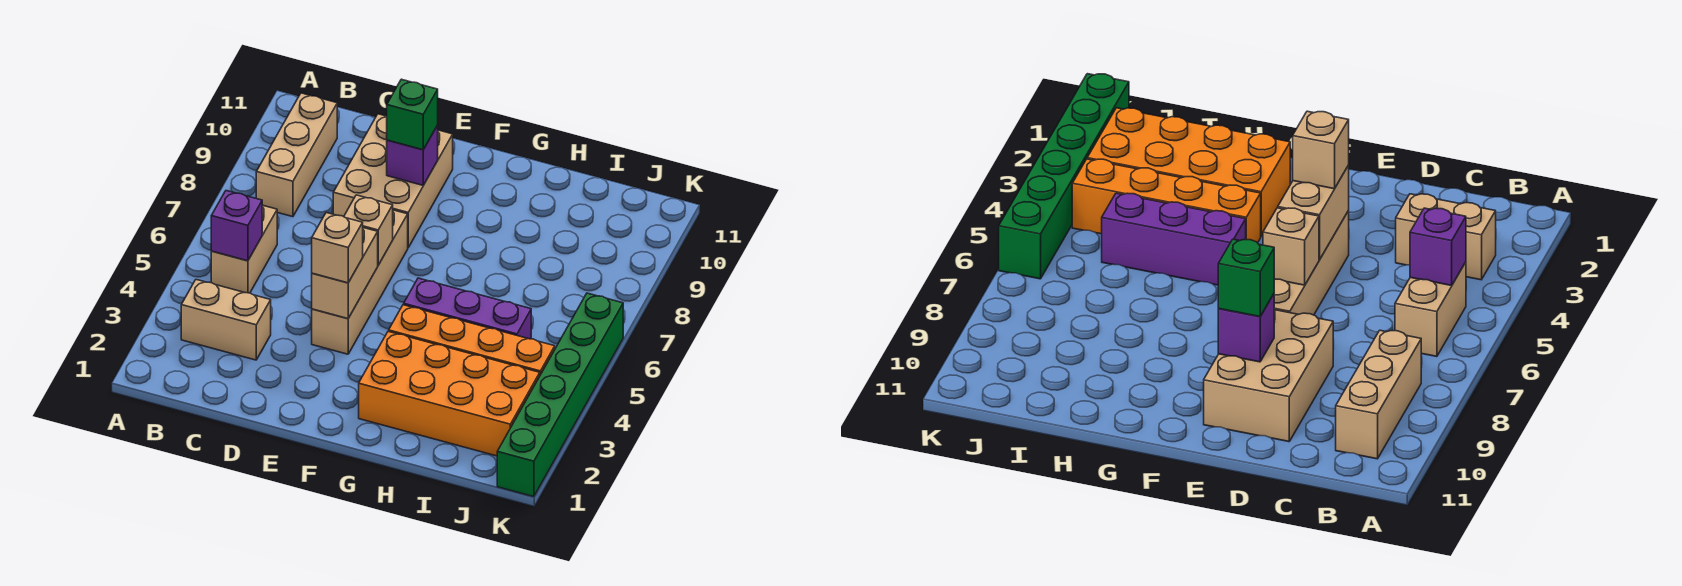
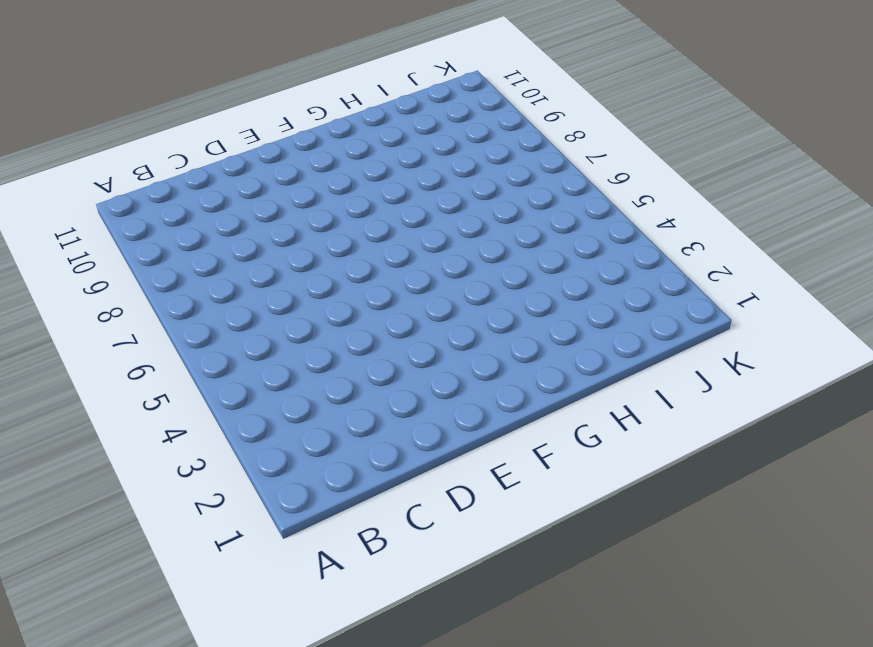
none -> tan 1x2 brick [181,280,271,360]
none -> tan 1x2 brick [211,205,277,293]
none -> tan 1x3 brick [256,93,337,217]

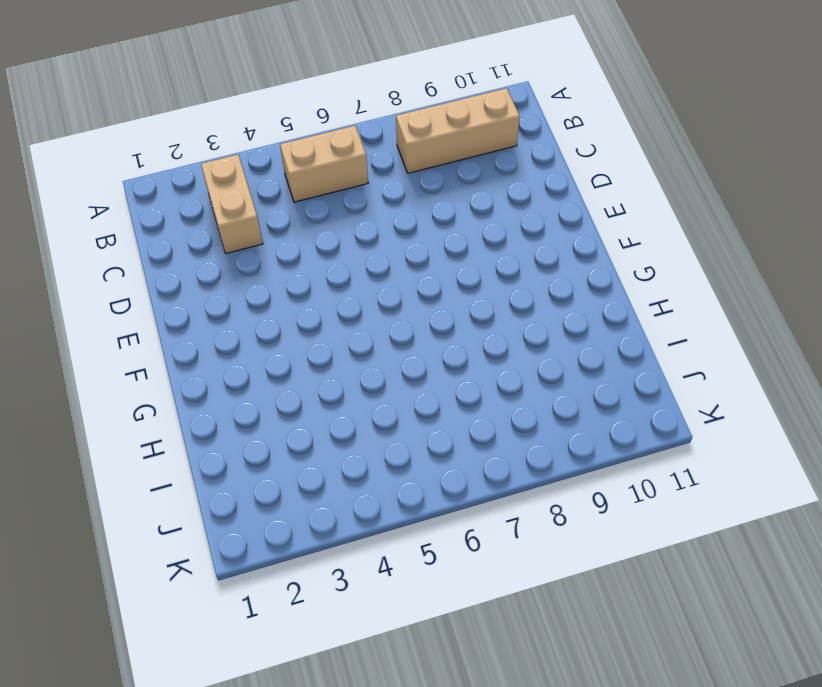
none -> tan 2x3 brick [333,114,453,247]
none -> tan 1x4 brick [312,210,408,354]
none -> orange 2x4 brick [359,331,540,456]

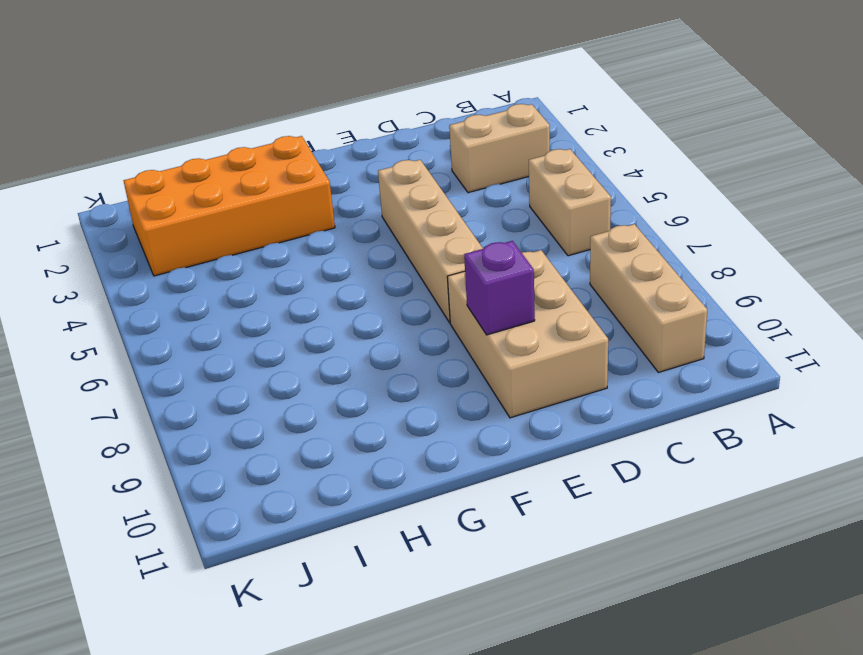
none -> orange 1x4 brick [389,305,555,375]
none -> purple 1x3 brick [404,278,531,339]
none -> green 1x6 brick [497,293,623,497]

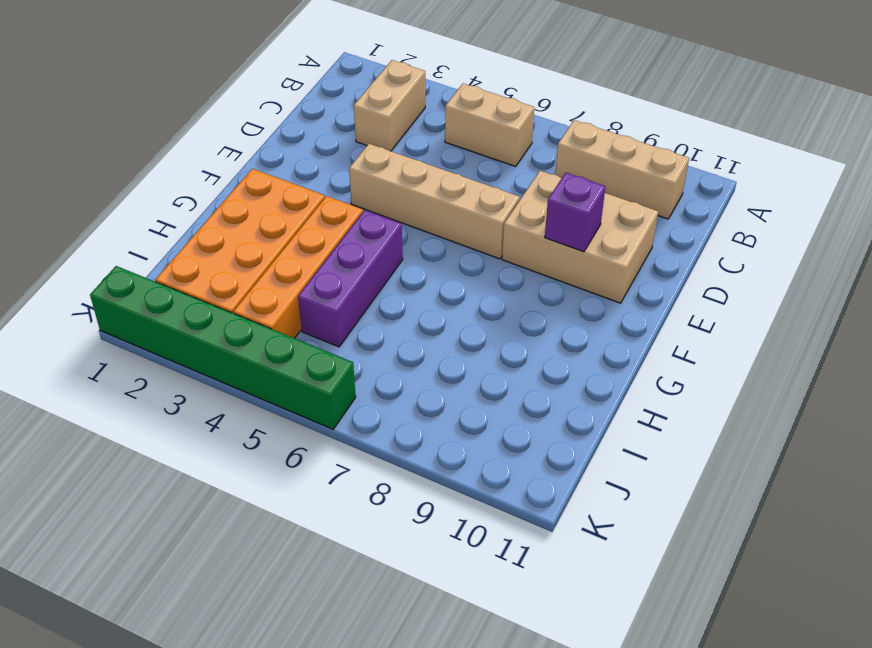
none -> purple 1x1 brick [211,191,262,261]
none -> tan 1x2 brick [312,228,378,319]
none -> tan 1x1 brick [344,195,393,265]

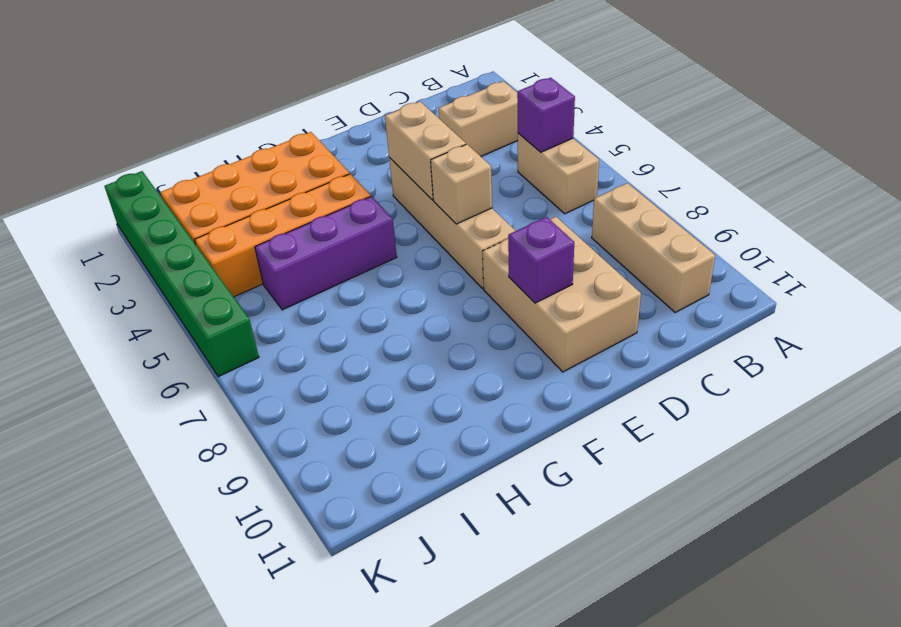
none -> tan 1x1 brick [312,213,363,283]
none -> green 1x1 brick [387,79,438,150]

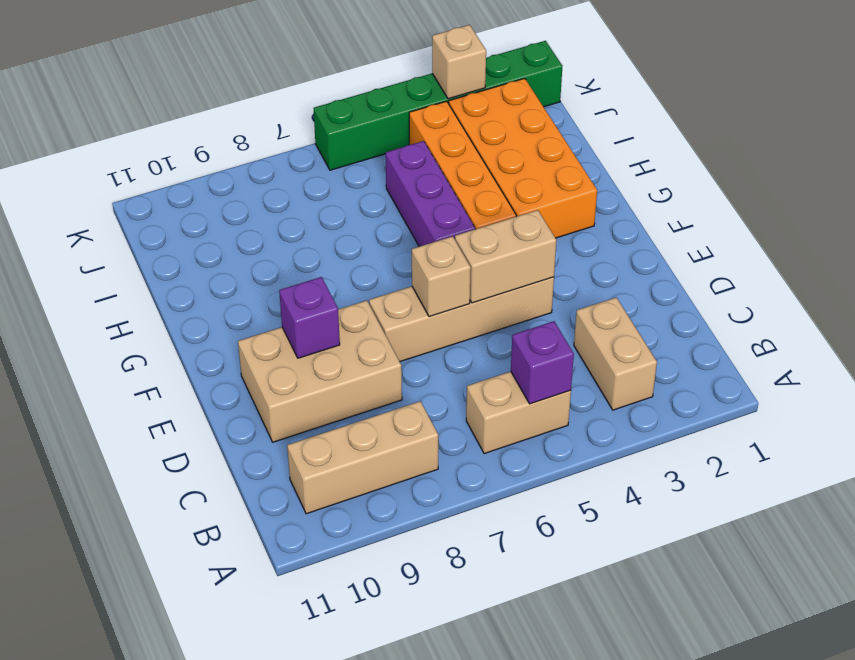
tan 1x1 brick [432,25,486,99] -> tan 1x1 brick moved to [312,213,363,283]
none -> green 1x1 brick [387,79,438,150]

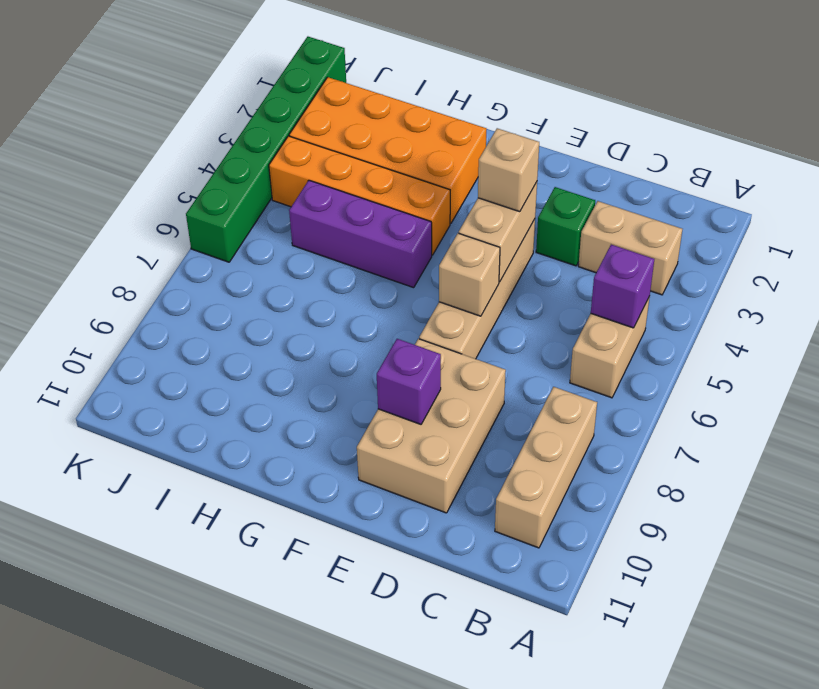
green 1x1 brick [536,187,595,266] -> green 1x1 brick moved to [387,79,438,150]

